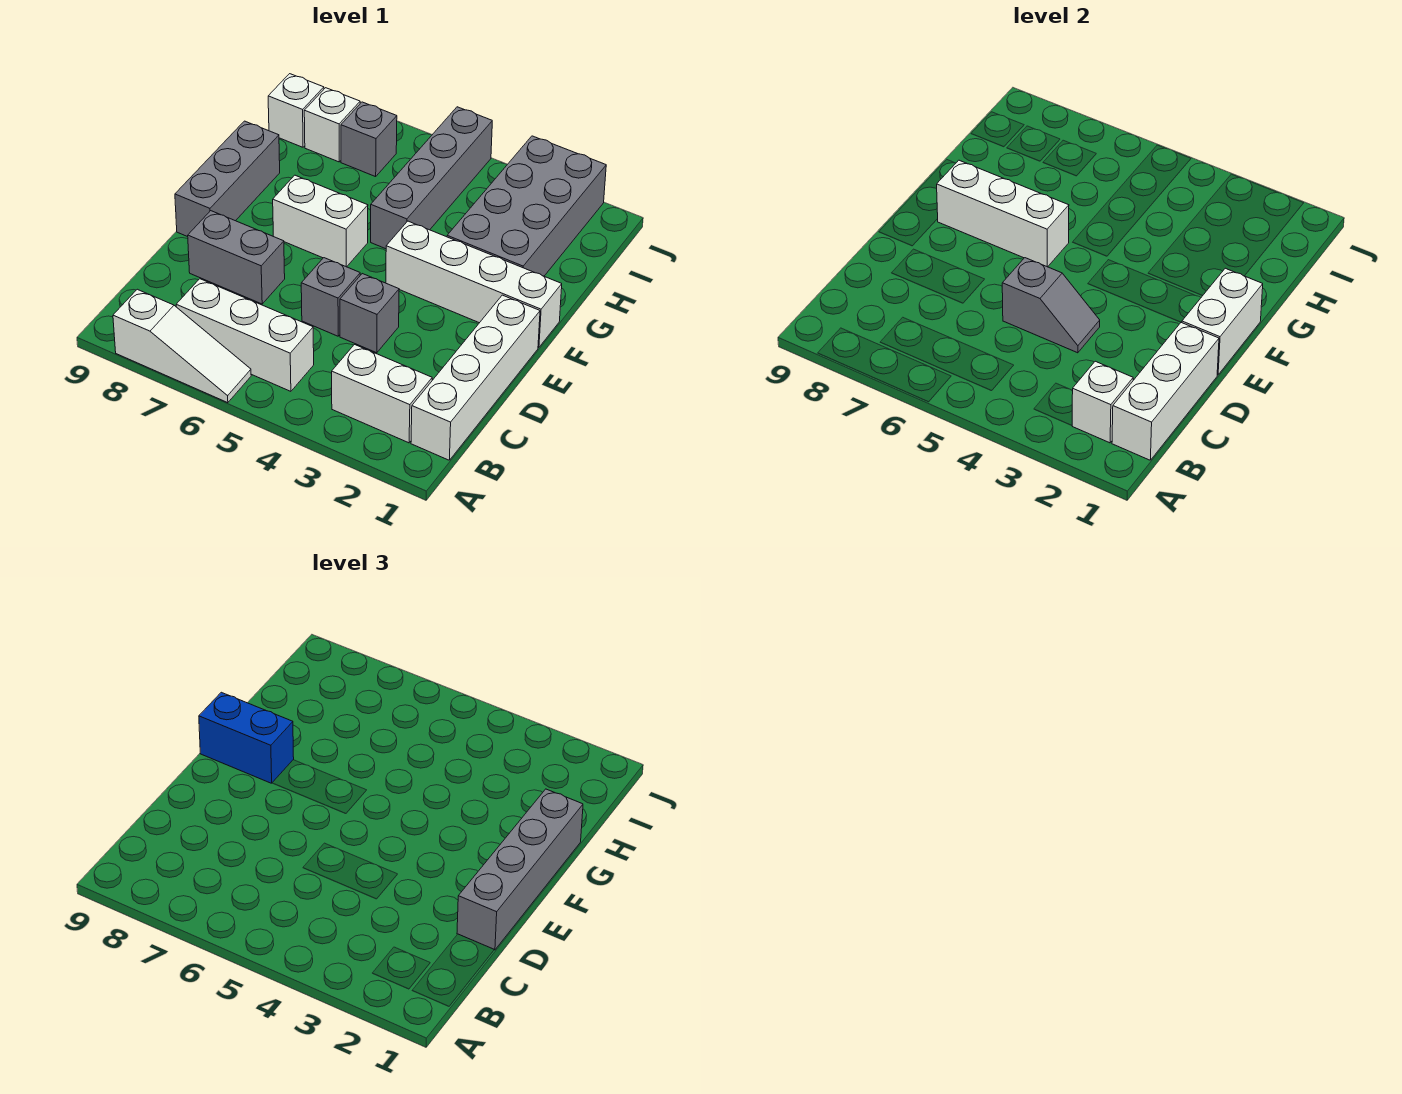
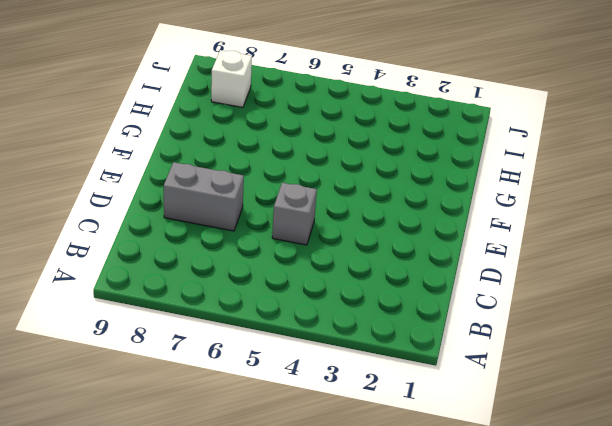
none -> white 1x3 slope [113,289,251,403]
none -> white 1x4 brick [411,295,540,460]
none -> white 1x2 brick [332,345,432,443]

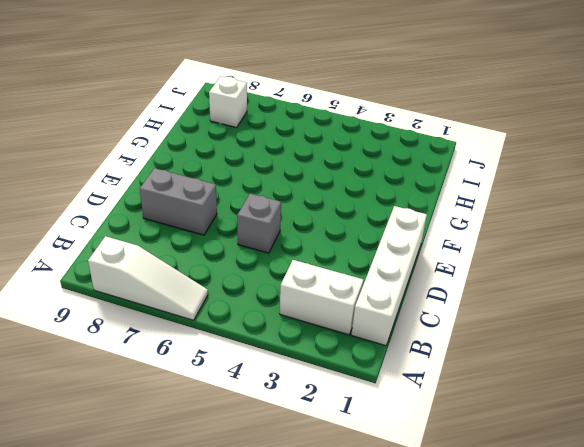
none -> white 1x3 brick [176,279,314,391]
none -> grey 1x1 brick [340,274,399,353]
none -> grey 1x3 brick [175,121,280,237]

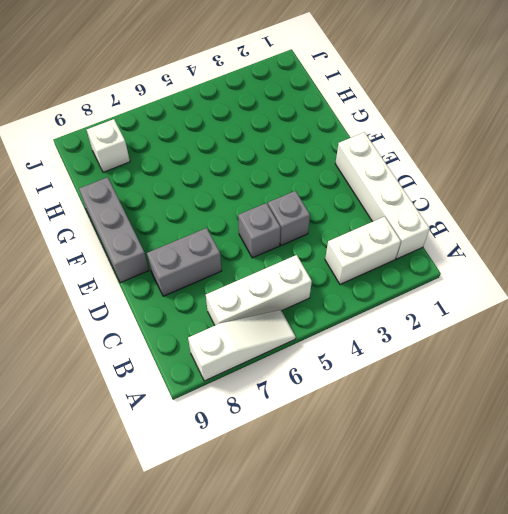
none -> white 1x4 brick [386,221,562,347]
none -> white 1x2 brick [273,175,368,267]
none -> grey 2x4 brick [447,136,606,276]

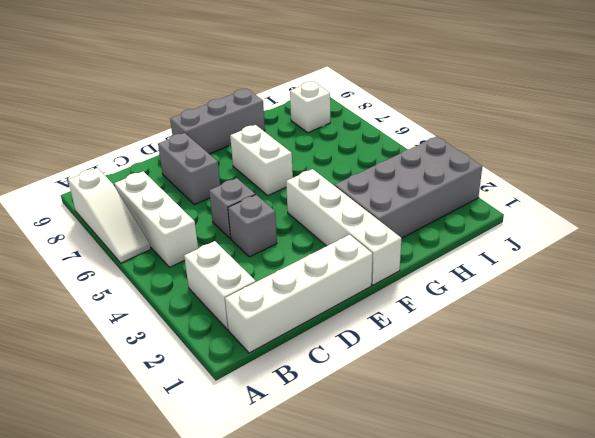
none -> grey 1x4 brick [371,107,492,249]
none -> grey 1x1 brick [341,102,397,177]
none -> white 1x1 brick [268,74,324,147]

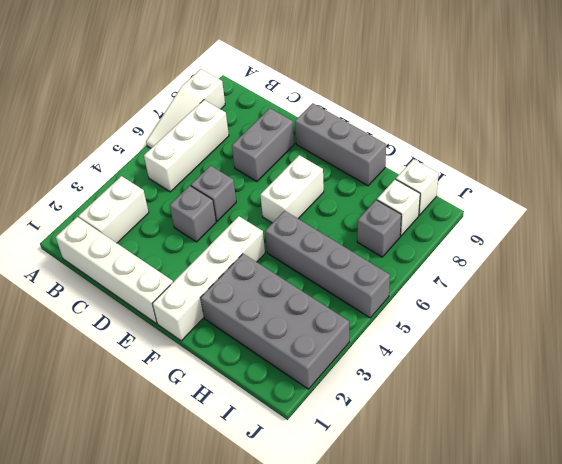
none -> white 1x3 brick [1112,323,1219,460]
none -> white 1x1 brick [1072,361,1133,443]
none -> grey 1x2 slope [1002,258,1100,353]

